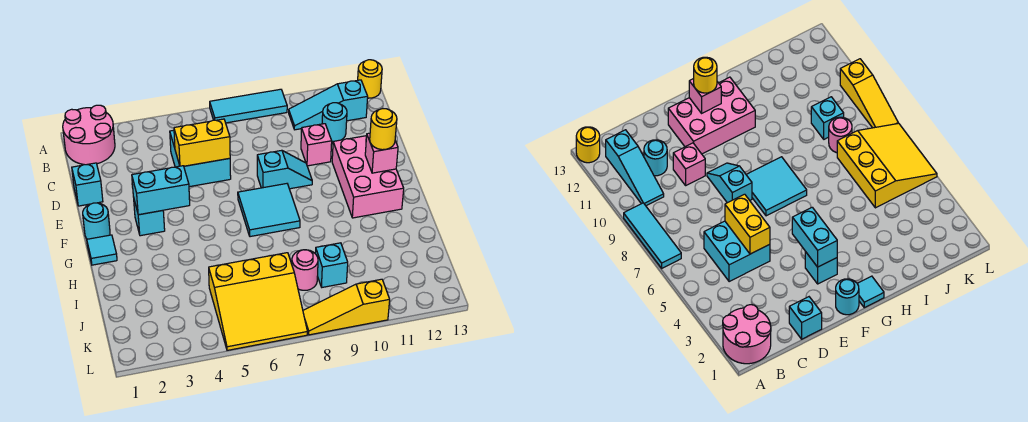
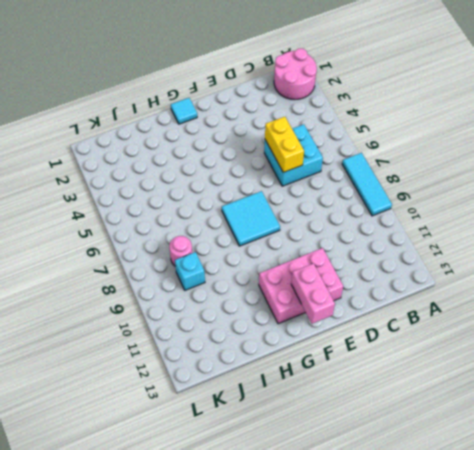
pink 1x2 brick [291,263,335,324] -> pink 1x1 brick [365,133,398,173]
none -> yellow 1x1 round brick [358,60,382,98]
none -> cyan 1x3 slope [289,80,368,130]
none -> cyan 1x1 round brick [322,103,347,142]

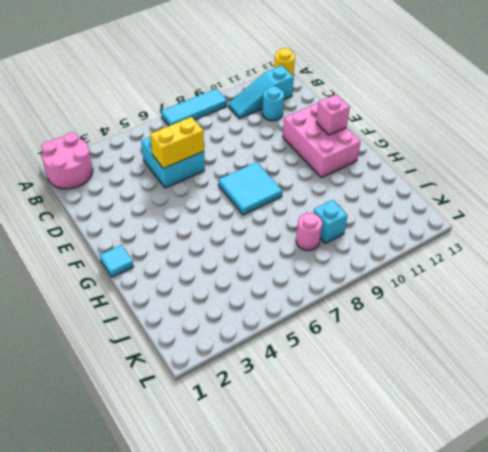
none -> cyan 1x1 brick [72,163,103,206]
none -> pink 1x1 brick [301,124,332,166]
none -> cyan 1x2 slope [257,150,312,189]

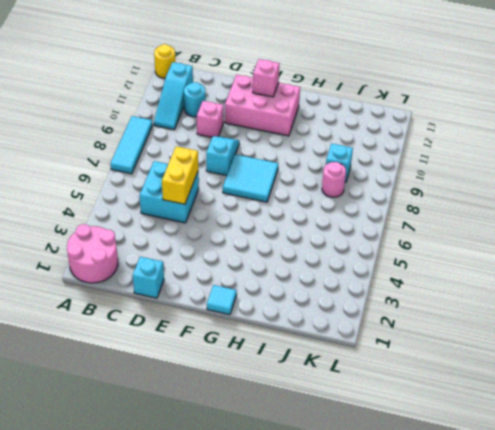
none -> cyan 1x1 round brick [83,203,110,239]
none -> cyan 1x1 brick [134,201,165,236]
none -> yellow 3x3 slope [209,253,307,350]

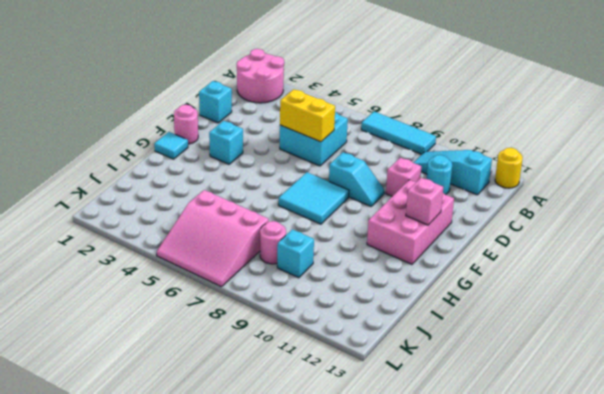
pink 1x1 round brick [174,105,198,144] -> cyan 1x1 round brick [83,203,110,239]
pink 3x3 slope [157,190,269,287] -> yellow 3x3 slope [209,253,307,350]
none -> yellow 1x3 slope [303,279,390,335]
none -> cyan 1x2 brick [132,166,190,215]
none -> yellow 1x1 round brick [370,109,397,150]

